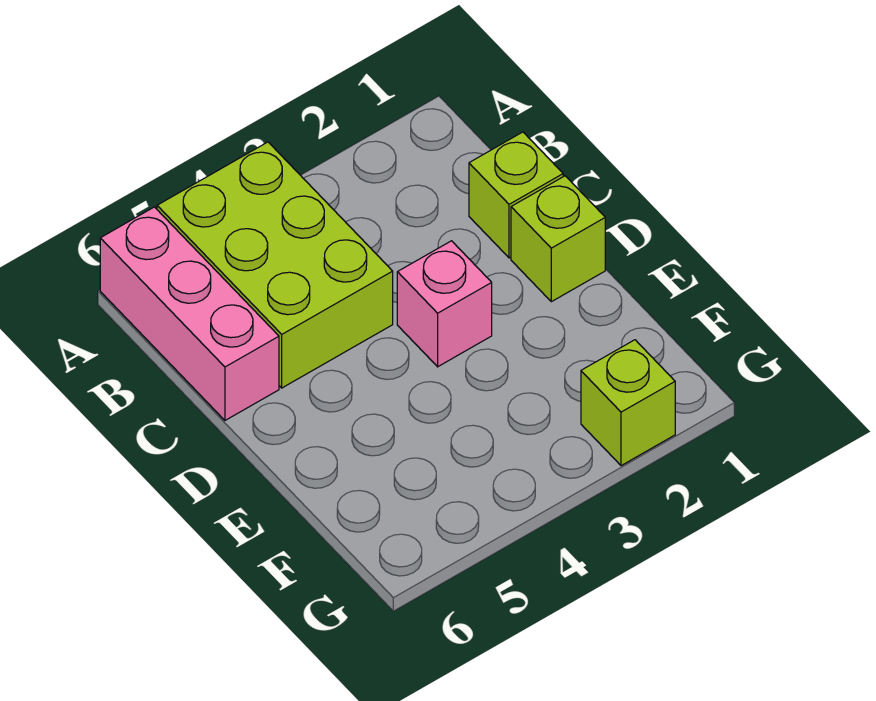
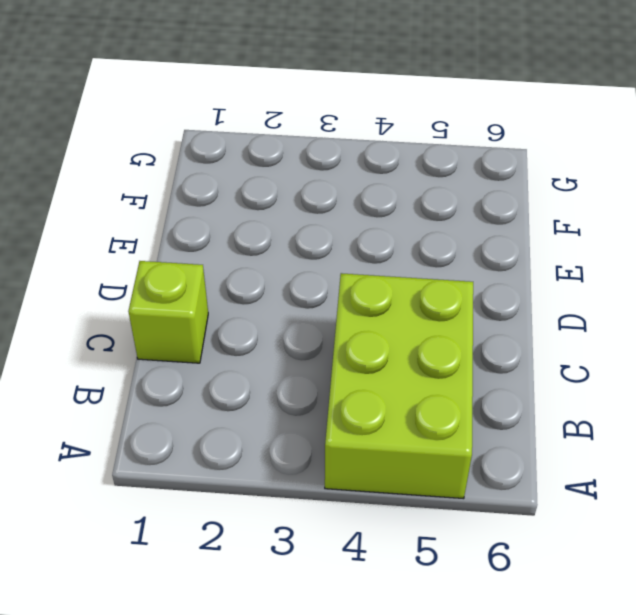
none -> pink 1x3 brick [100,207,279,420]
none -> lime 1x1 brick [511,176,605,302]

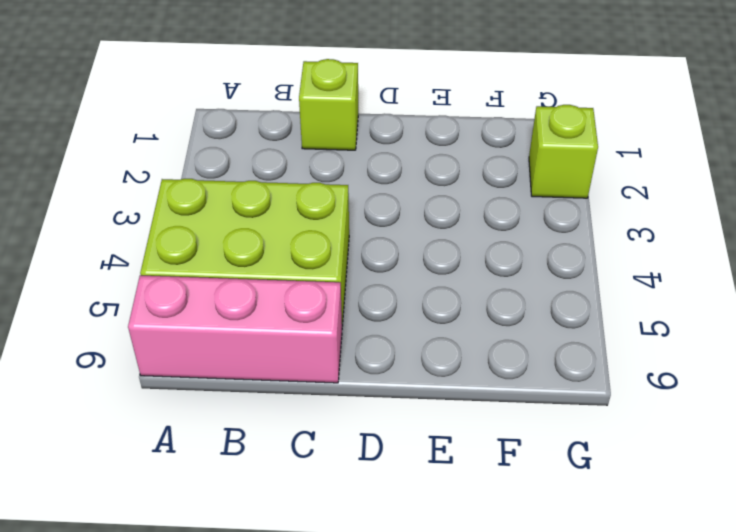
none -> lime 1x1 brick [511,176,605,302]
none -> pink 1x1 brick [397,241,492,367]

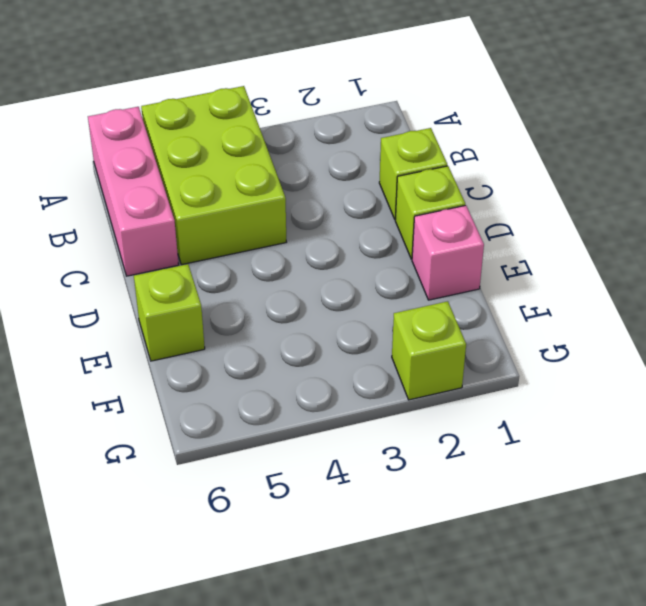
pink 1x1 brick [412,205,484,300] -> pink 1x1 brick moved to [397,241,492,367]
lime 1x1 brick [134,264,205,361] -> none

